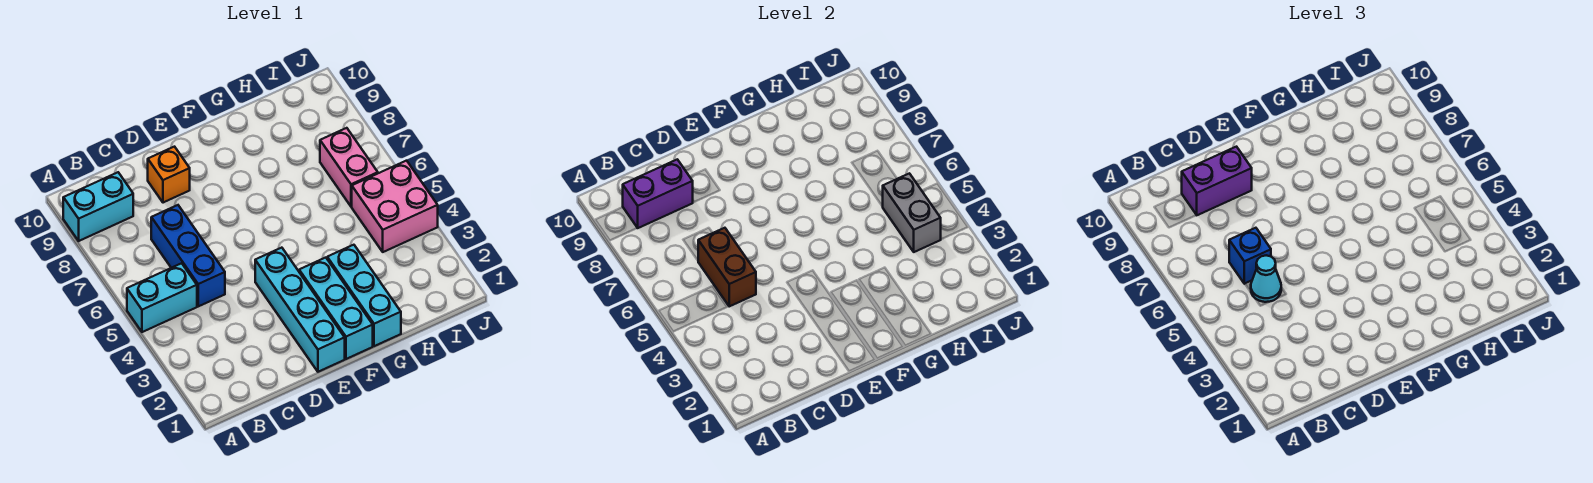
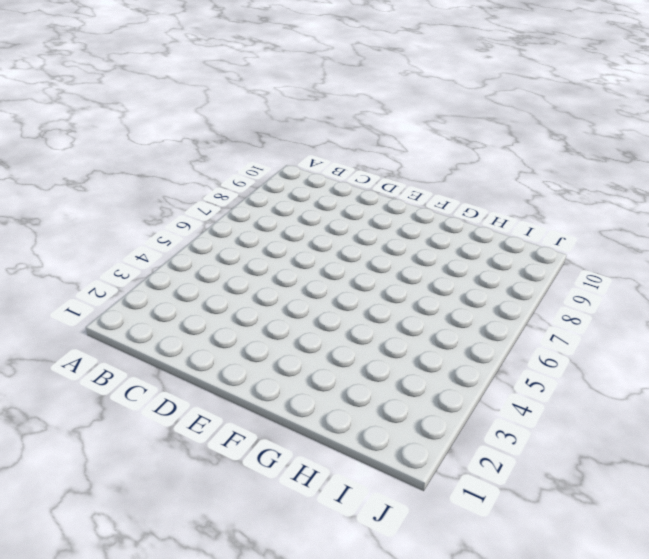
none -> cyan 1x2 brick [127,263,197,332]
none -> cyan 1x2 brick [63,172,133,241]
none -> blue 1x3 brick [151,205,225,306]

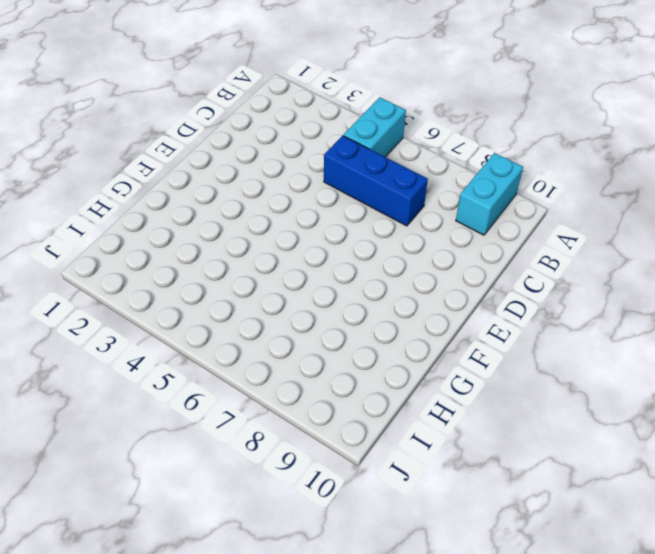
none -> orange 1x1 brick [148,147,190,203]
none -> cyan 1x4 brick [255,248,345,372]
none -> cyan 1x3 brick [299,258,373,359]

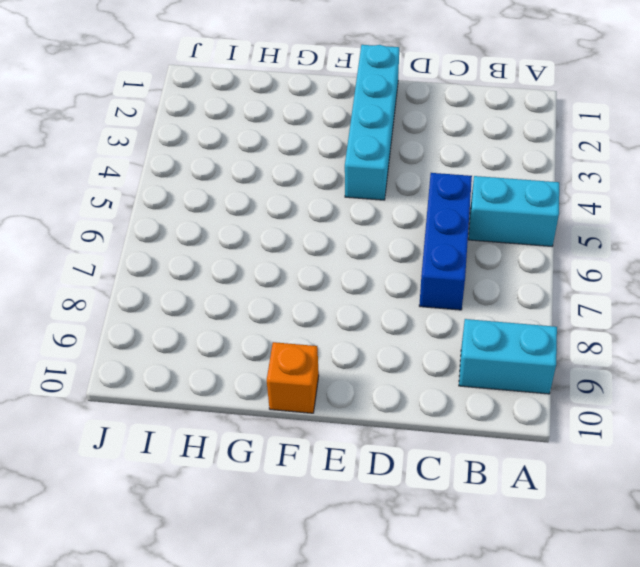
orange 1x1 brick [267,342,319,413] -> orange 1x1 brick moved to [148,147,190,203]
none -> cyan 1x3 brick [299,258,373,359]
none -> cyan 1x3 brick [327,245,401,346]
none -> pink 2x2 brick [352,161,438,252]

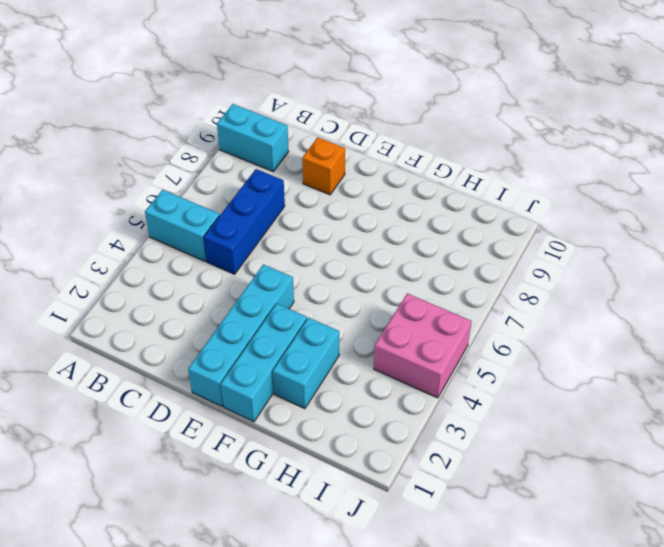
cyan 1x2 brick [273,318,339,409] -> cyan 1x3 brick [327,245,401,346]
none -> pink 1x2 brick [320,128,378,207]
none -> purple 1x2 brick [623,159,693,228]
none -> brown 1x2 brick [698,228,756,306]

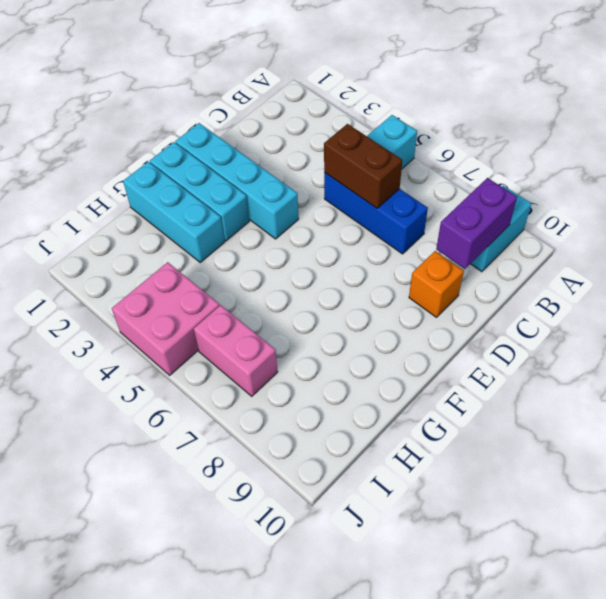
none -> grey 1x2 brick [883,173,941,252]
none -> cyan 1x1 cone [1251,255,1281,302]
none -> blue 1x1 brick [1229,228,1271,284]

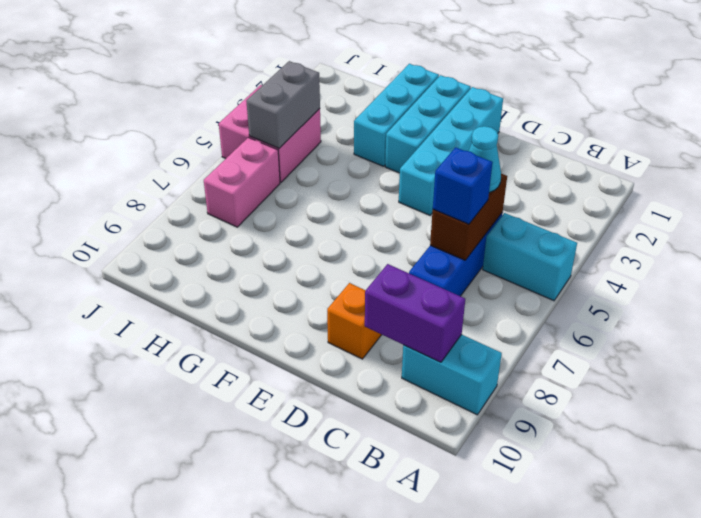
none -> purple 1x2 brick [1182,147,1252,215]

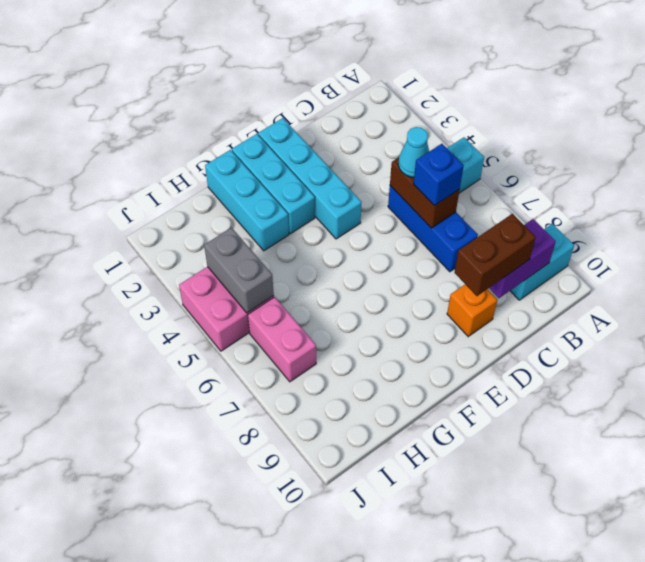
brown 1x2 brick [454,214,536,296] -> purple 1x2 brick [1182,147,1252,215]

